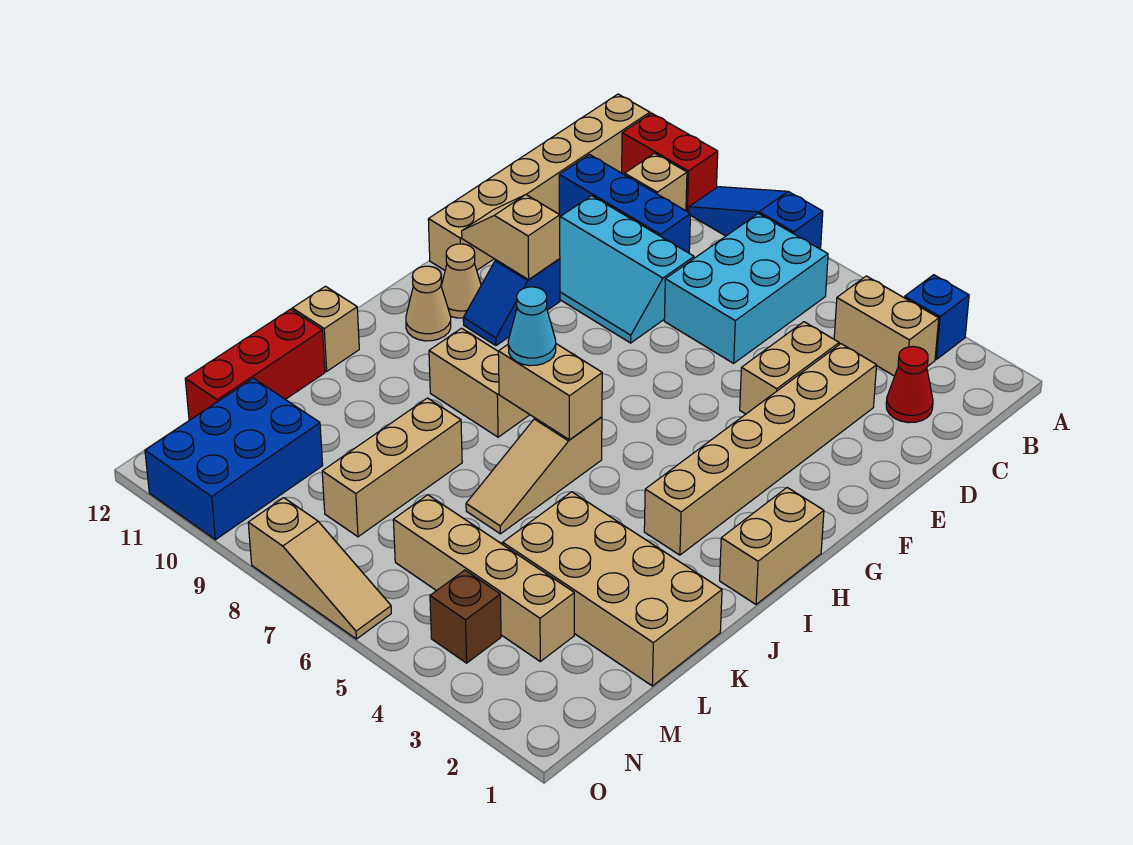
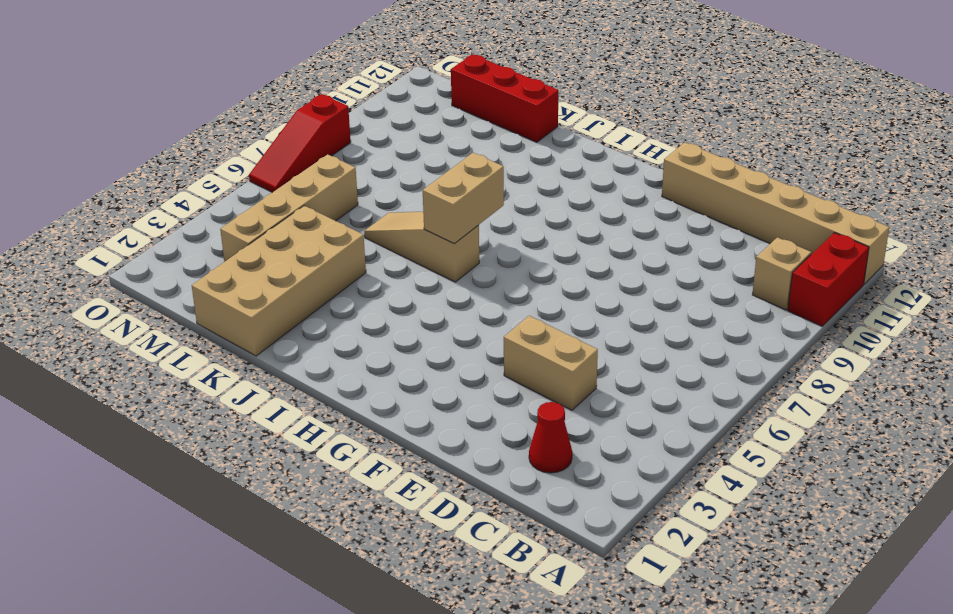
red 1x3 slope [249,94,351,193] -> tan 1x3 slope [248,498,391,639]
none -> blue 1x1 brick [905,275,969,359]
none -> blue 1x3 slope [689,187,823,249]
none -> tan 1x2 brick [834,276,939,376]

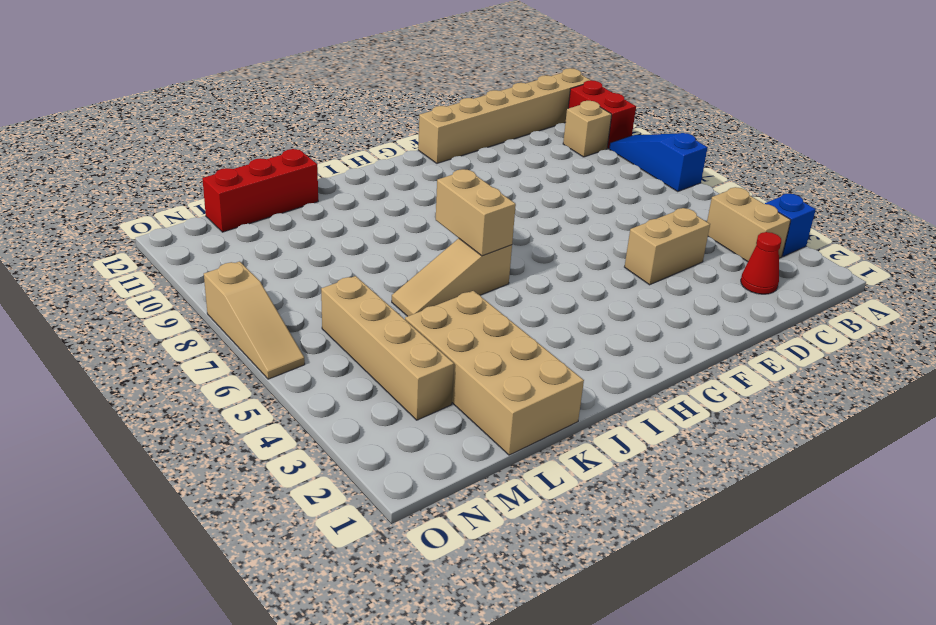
none -> cyan 2x3 brick [664,214,828,363]
none -> blue 1x3 brick [559,155,690,253]
none -> tan 1x6 brick [644,344,877,555]

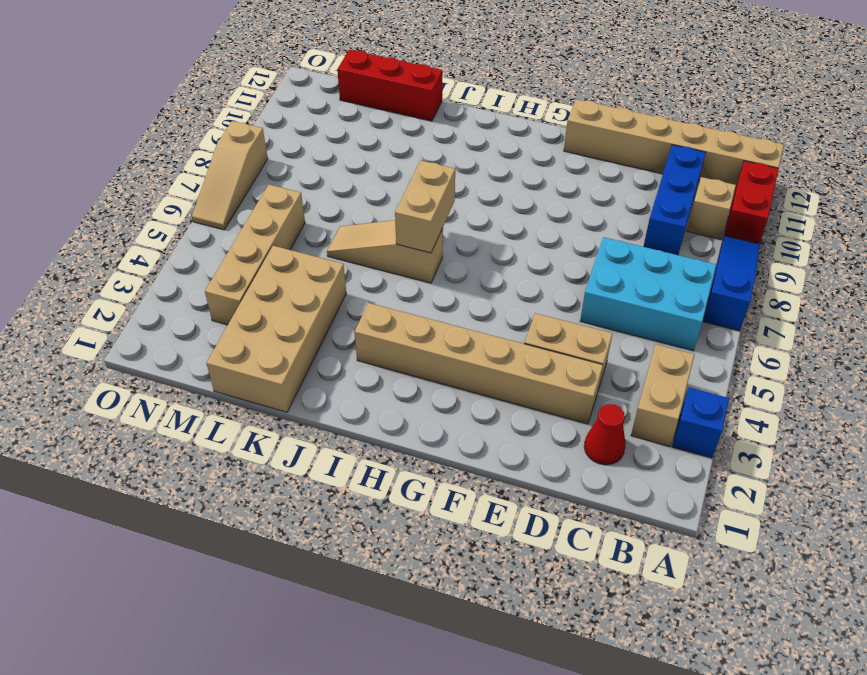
none -> cyan 2x3 slope [560,196,694,343]
none -> blue 1x2 slope [463,259,560,346]
none -> tan 1x1 cone [441,244,481,318]

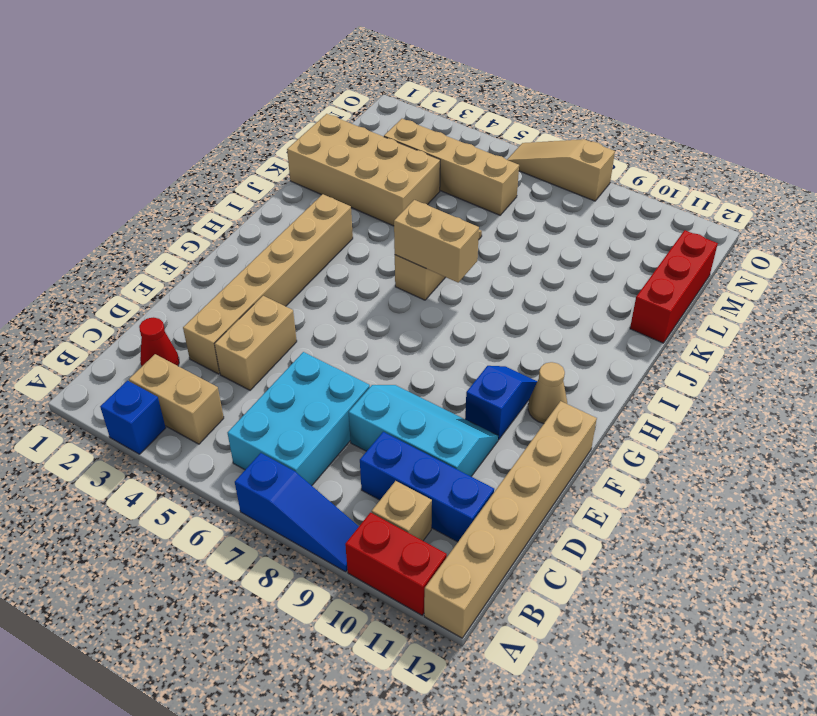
none -> tan 1x2 brick [720,488,824,604]
none -> tan 1x1 cone [406,266,451,341]
none -> tan 1x2 brick [429,328,530,437]

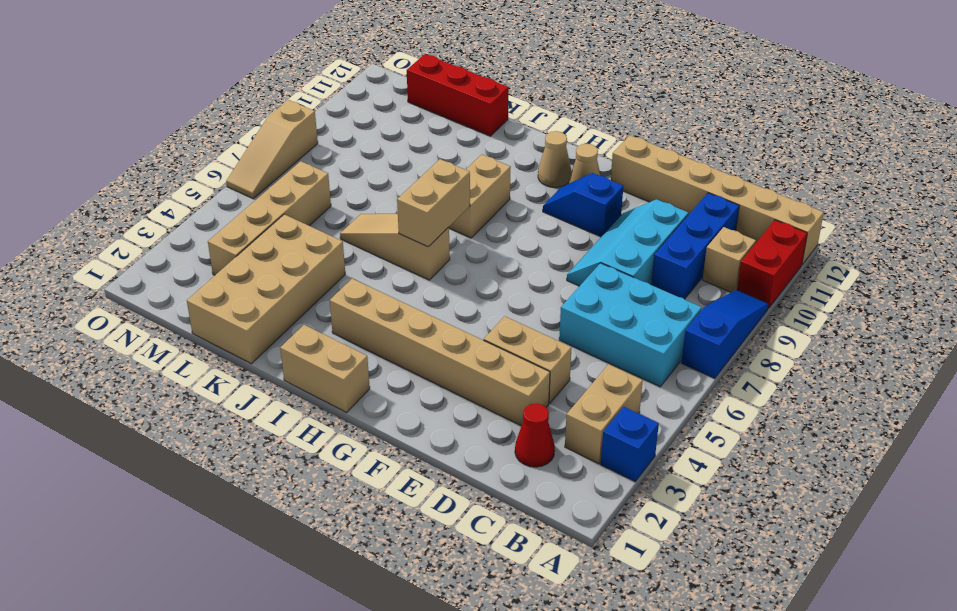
none -> tan 1x1 brick [292,286,359,371]
none -> tan 1x3 brick [322,398,462,537]
none -> blue 2x3 brick [145,378,323,540]

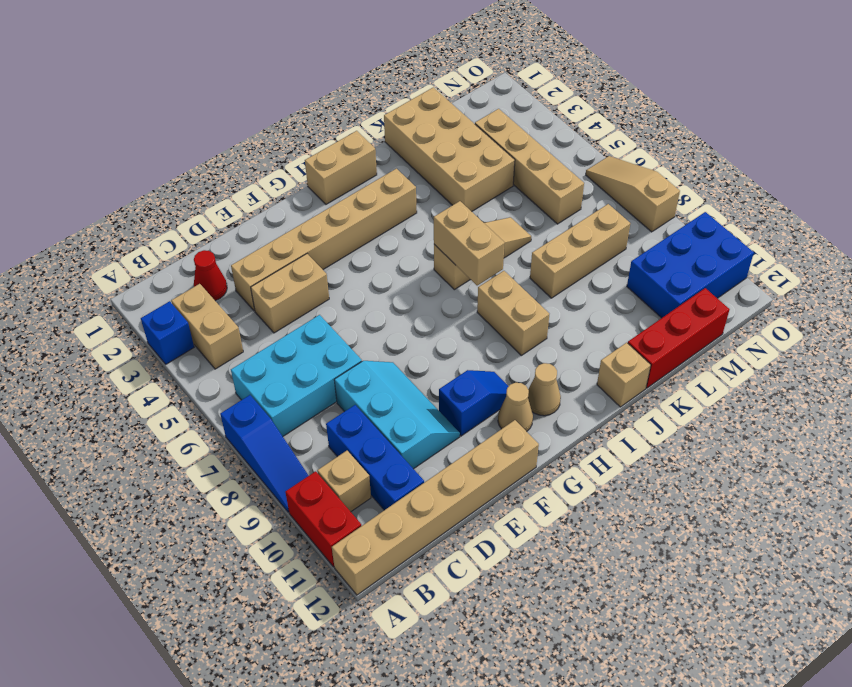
none -> brown 1x1 brick [430,570,501,663]
none -> tan 1x2 slope [462,195,560,280]
none -> cyan 1x1 cone [508,287,556,366]

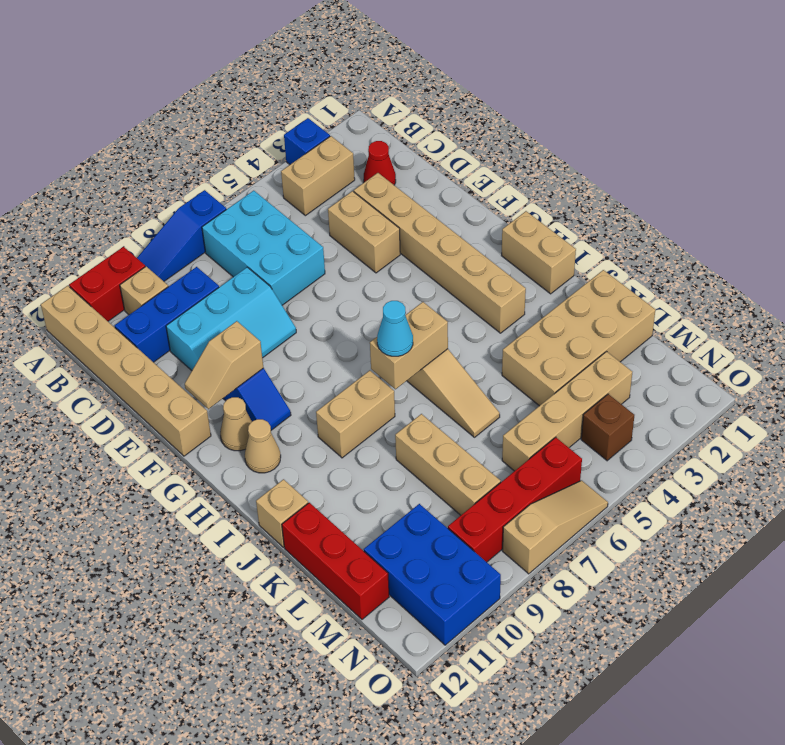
red 1x4 brick [448,437,582,562] -> none

